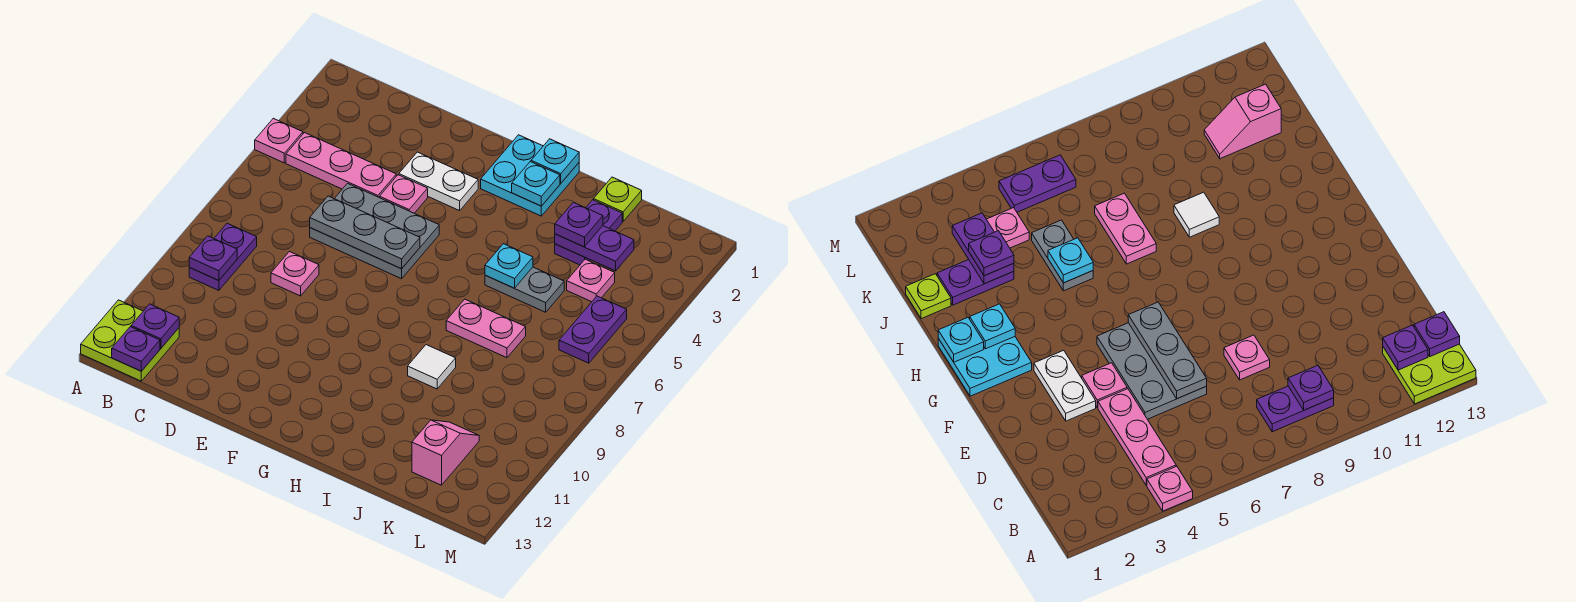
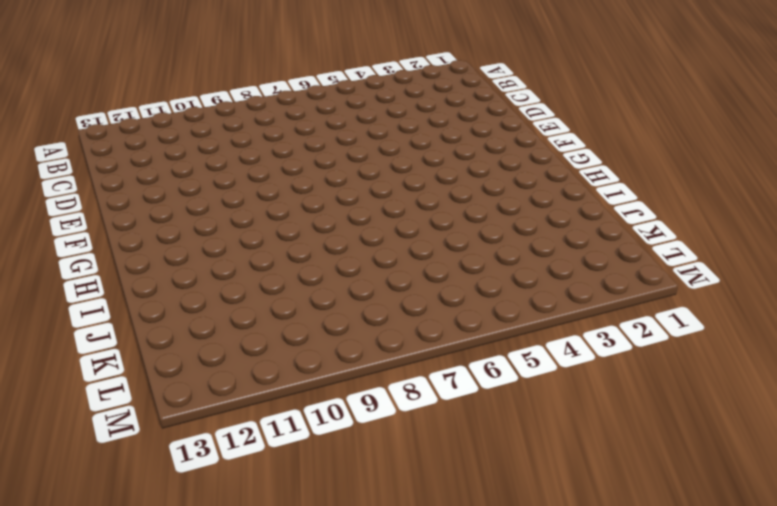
none -> pink 1x1 plate [255,118,303,163]
none -> lime 2x2 plate [81,300,179,381]
none -> pink 1x3 plate [286,133,396,198]

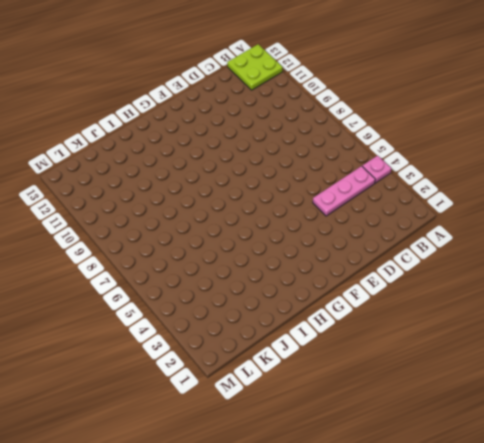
none -> purple 1x2 plate [189,223,257,290]
none -> grey 2x3 plate [310,183,439,279]
none -> pink 1x1 plate [271,252,319,296]

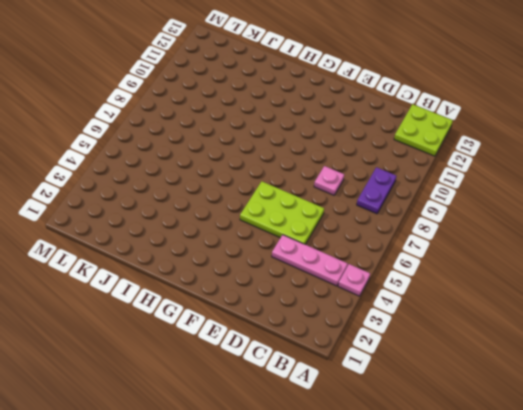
lime 2x3 plate [240,181,324,244] -> grey 2x3 plate [310,183,439,279]
none -> white 1x2 plate [399,152,478,211]
none -> pink 1x1 plate [380,175,428,213]
none -> cyan 2x2 plate [481,135,579,216]

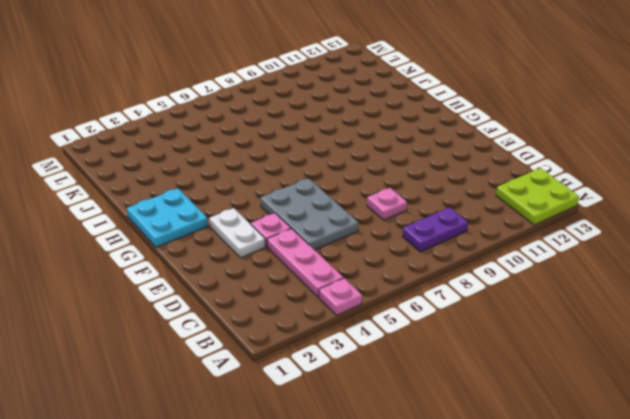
none -> grey 1x2 plate [485,267,564,312]
none -> pink 1x2 plate [446,299,526,358]
none -> white 1x1 tile [408,345,456,389]

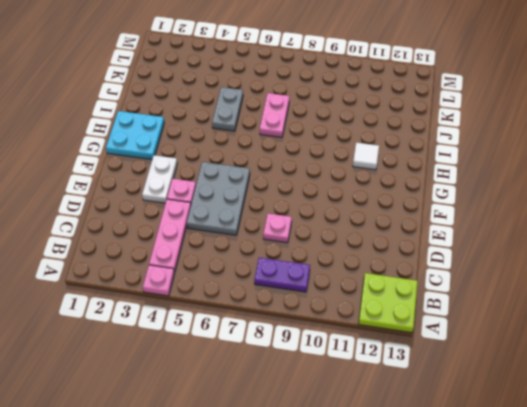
white 1x1 tile [353,143,379,170] -> white 1x1 tile moved to [408,345,456,389]
none -> lime 1x1 plate [594,177,642,221]
none -> purple 1x2 plate [555,200,622,265]
none -> pink 1x1 plate [567,259,615,302]

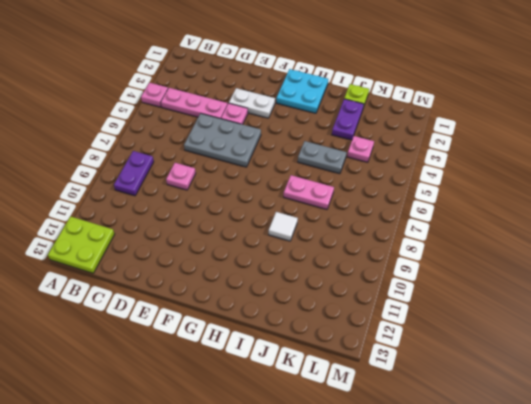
none -> pink 1x2 slope [412,420,479,485]
none -> purple 1x2 plate [559,296,627,363]
none -> purple 1x1 plate [189,236,237,281]

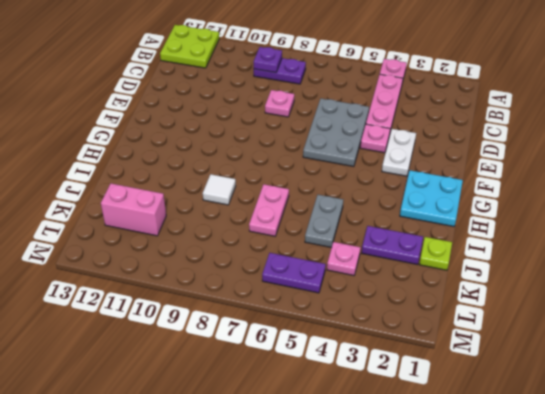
pink 1x2 brick [101,183,166,236] -> pink 1x2 slope [412,420,479,485]
none -> purple 1x1 plate [131,304,179,349]
none -> purple 1x1 plate [112,327,160,371]
none -> grey 1x3 plate [310,196,420,269]

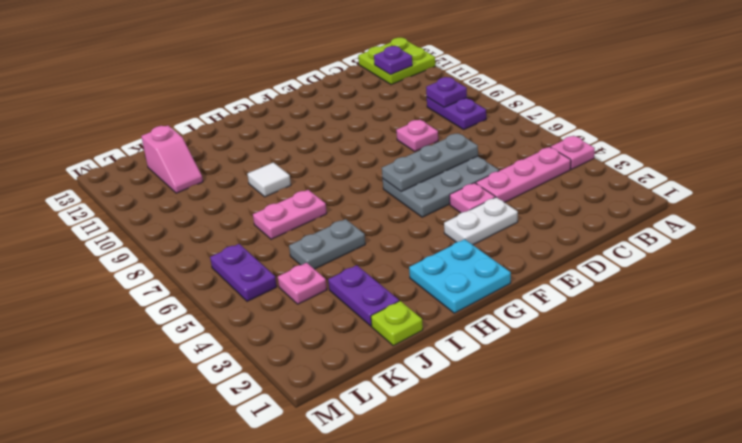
none -> purple 1x1 plate [112,327,160,371]
none -> cyan 1x1 plate [531,139,579,183]
none -> cyan 1x1 plate [512,162,560,206]

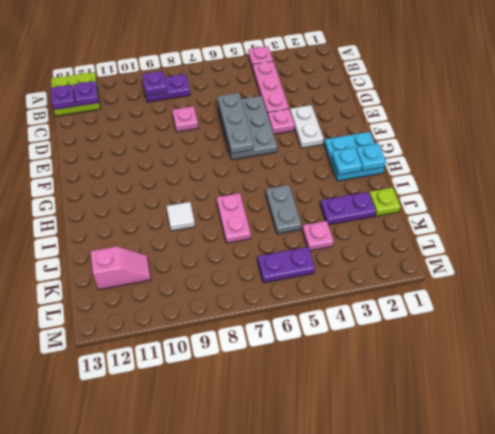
none -> cyan 1x1 plate [485,244,533,288]
none -> purple 1x2 plate [555,226,634,271]
none -> purple 1x1 plate [555,202,603,247]

